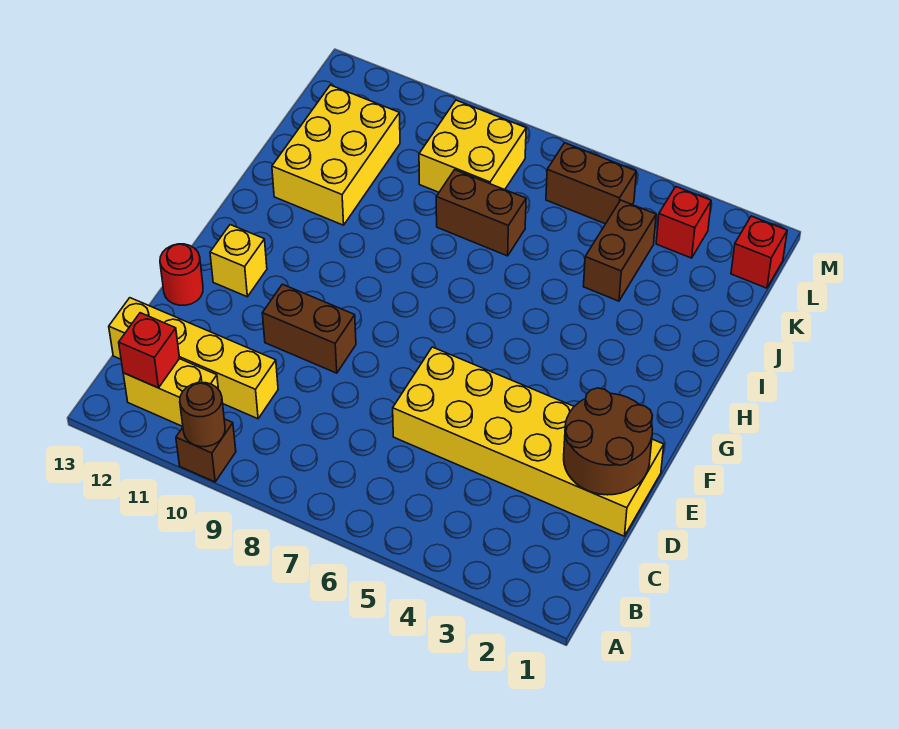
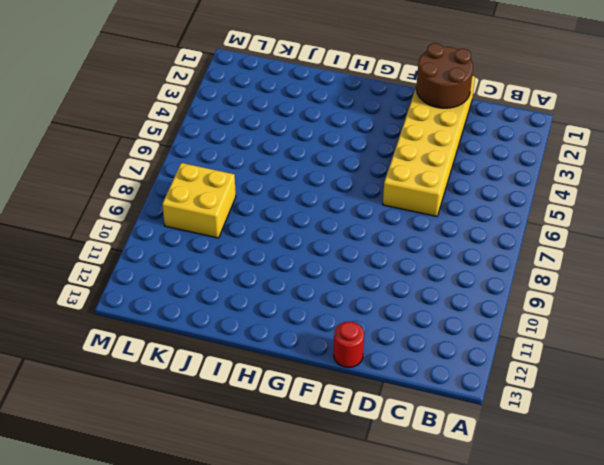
none -> brown 1x1 brick [176,419,236,482]
none -> yellow 1x2 brick [123,359,218,427]
none -> yellow 1x4 brick [109,298,278,419]

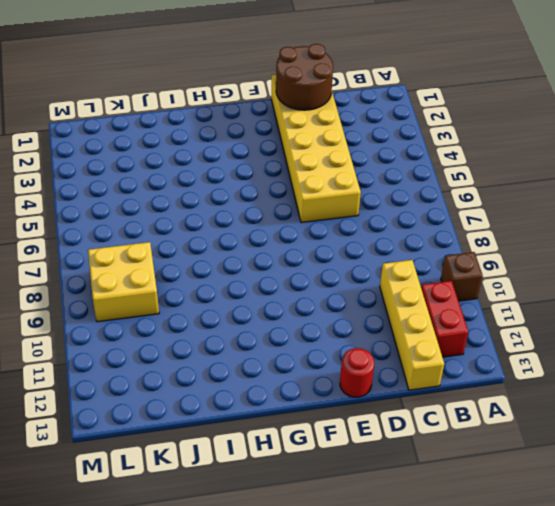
red 1x2 brick [421,281,468,357] -> yellow 1x2 brick [123,359,218,427]
none -> brown 1x2 brick [262,284,356,373]
none -> yellow 1x1 brick [210,225,267,297]
none -> yellow 2x3 brick [272,85,400,225]

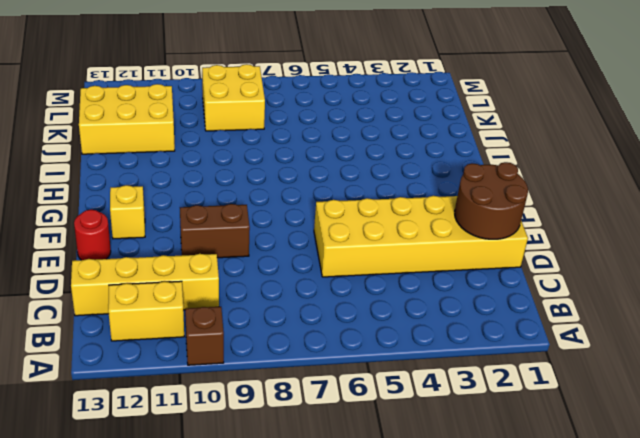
yellow 2x3 brick [79,84,175,154] -> yellow 2x3 brick turned to [272,85,400,225]
none -> brown 1x2 brick [583,200,656,301]
none -> brown 1x2 brick [436,170,526,256]
none -> red 1x1 brick [731,216,787,288]

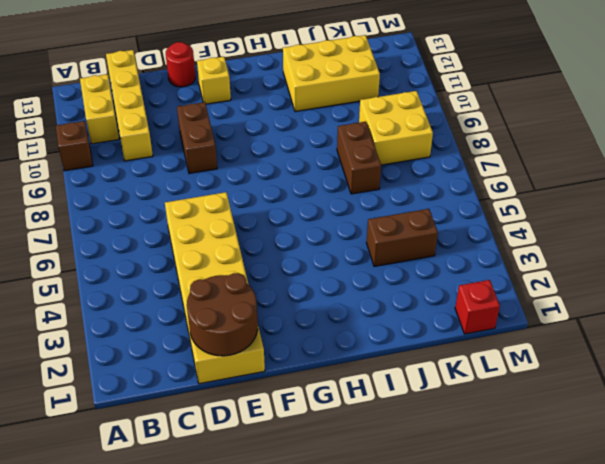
none -> red 1x1 brick [656,187,711,258]
none -> brown 1x2 brick [546,143,636,224]
none -> brown 1x1 round brick [180,383,225,447]

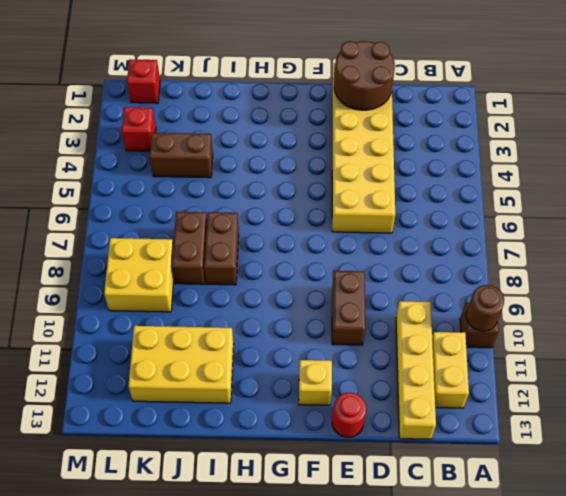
brown 1x2 brick [204,212,239,285] -> brown 1x2 brick moved to [546,143,636,224]
none -> red 1x1 brick [119,313,180,388]

